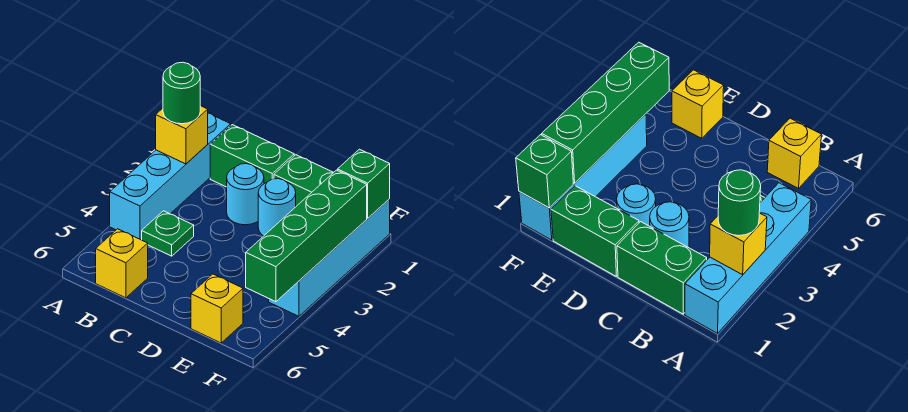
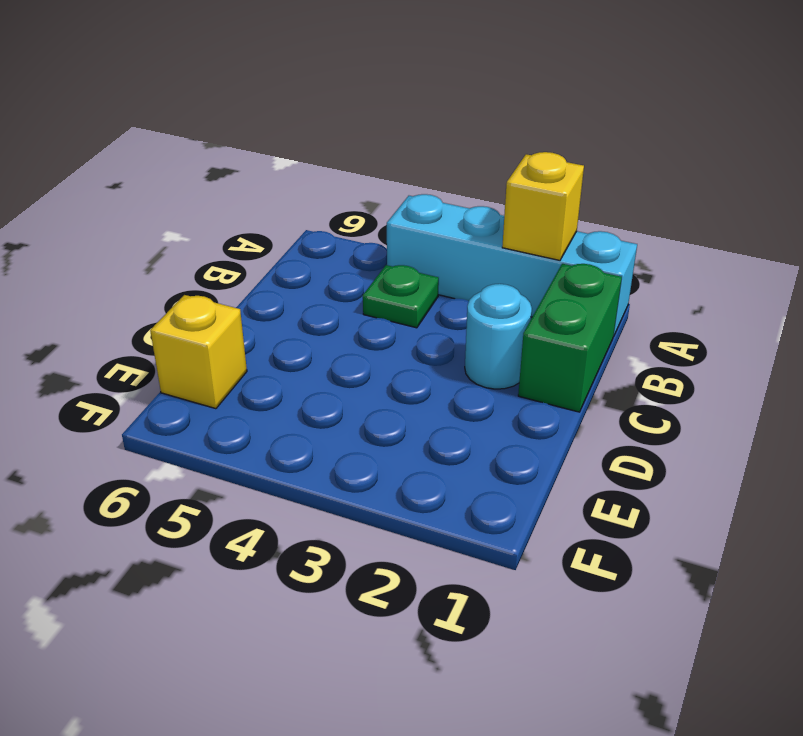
none -> yellow 1x1 brick [96,229,148,298]
none -> green 1x2 brick [274,155,333,206]
none -> cyan 1x1 round brick [258,179,296,236]

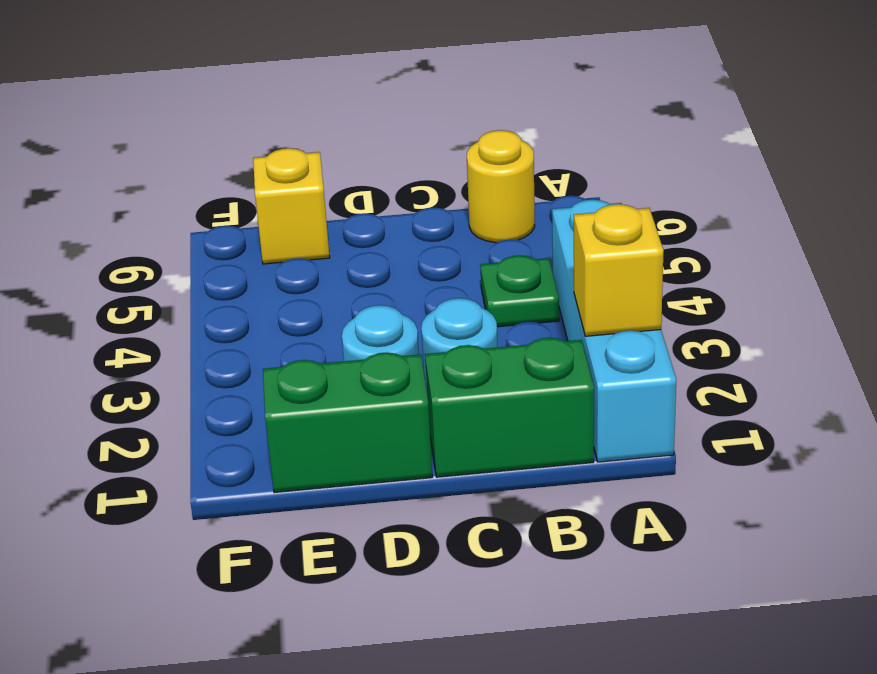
yellow 1x1 round brick [467,130,535,243] -> yellow 1x1 brick [96,229,148,298]
none -> cyan 1x4 brick [269,199,390,316]
none -> green 1x1 brick [338,149,390,218]
none -> green 1x4 brick [246,170,367,302]

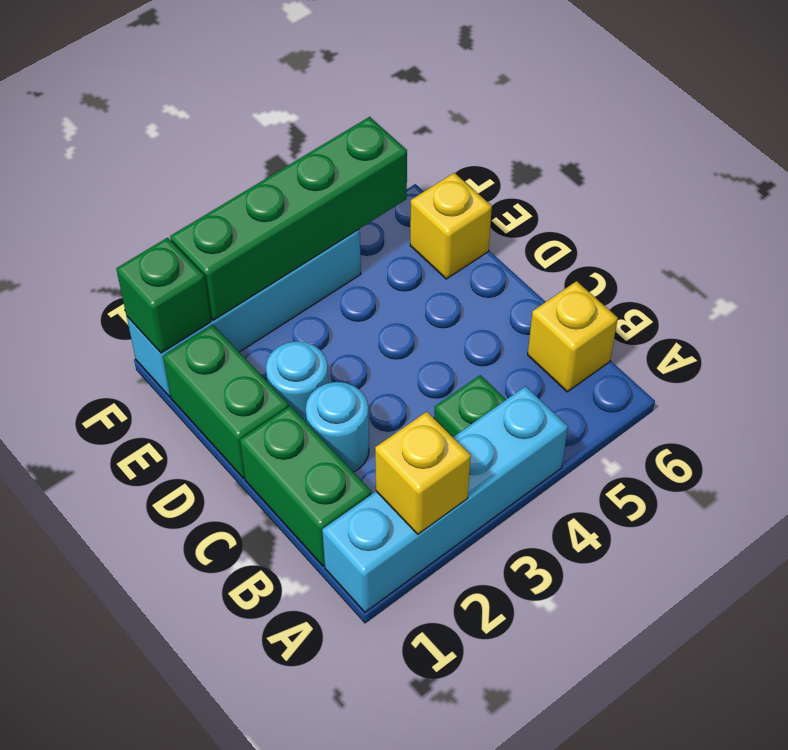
none -> green 1x1 round brick [163,62,200,124]

